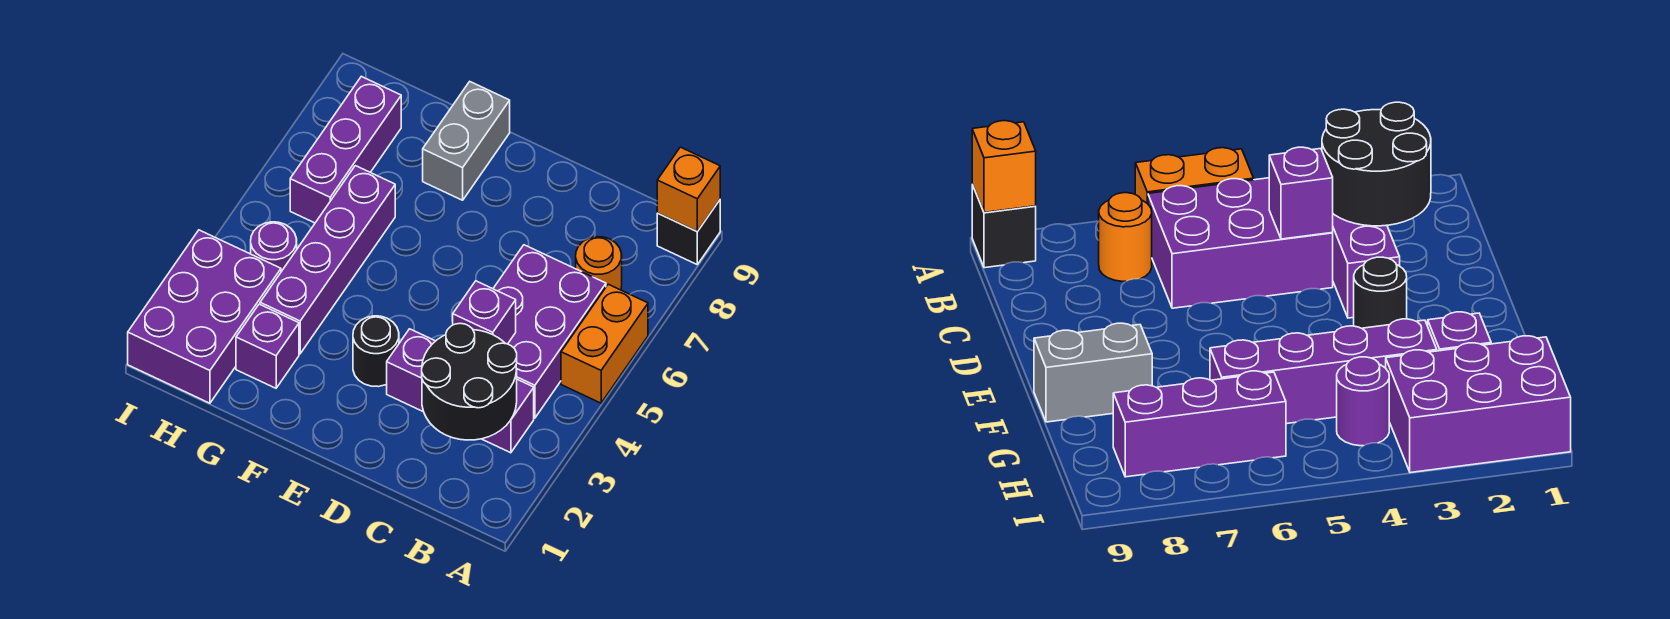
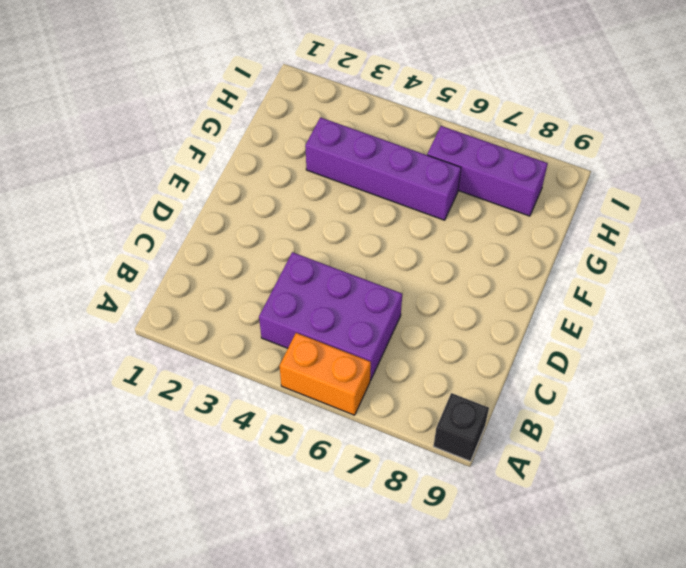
none -> purple 1x3 brick [387,329,534,453]
none -> orange 1x1 round brick [576,237,622,290]
none -> black 1x1 round brick [353,316,399,387]

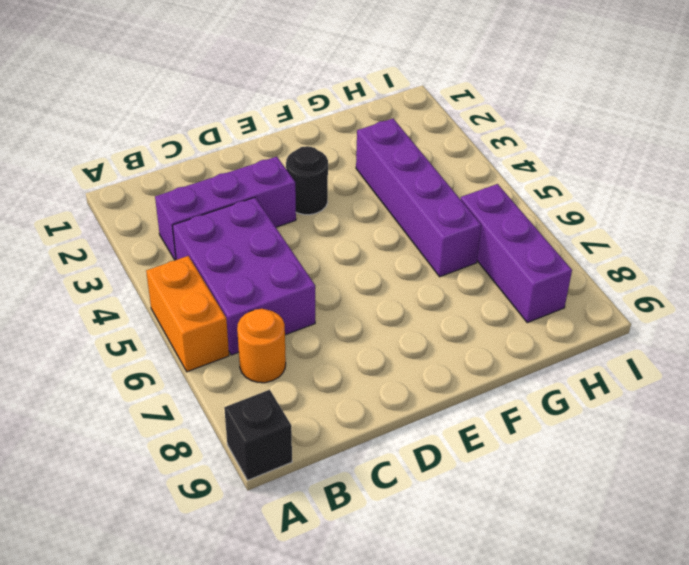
none -> grey 1x2 brick [423,82,510,200]
none -> purple 1x1 brick [236,304,299,388]
none -> purple 2x3 brick [128,230,281,403]

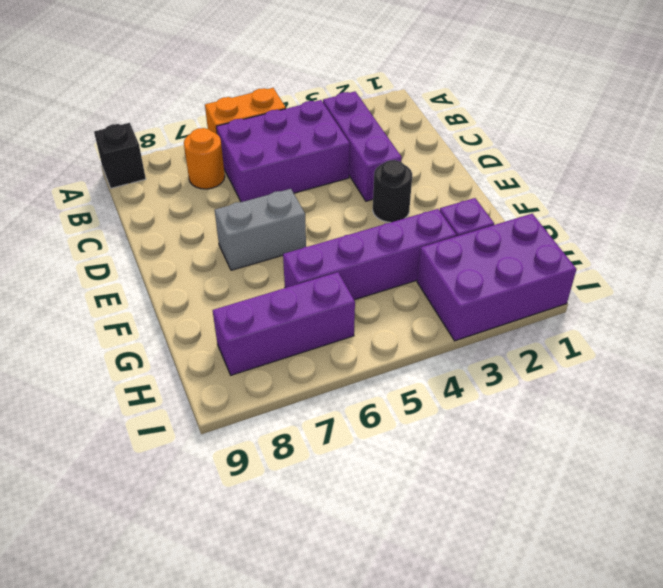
grey 1x2 brick [215,189,306,270] -> grey 1x2 brick moved to [423,82,510,200]
none -> purple 1x1 round brick [251,222,297,272]
none -> orange 1x1 brick [657,147,720,231]
none -> black 2x2 round brick [422,323,517,440]

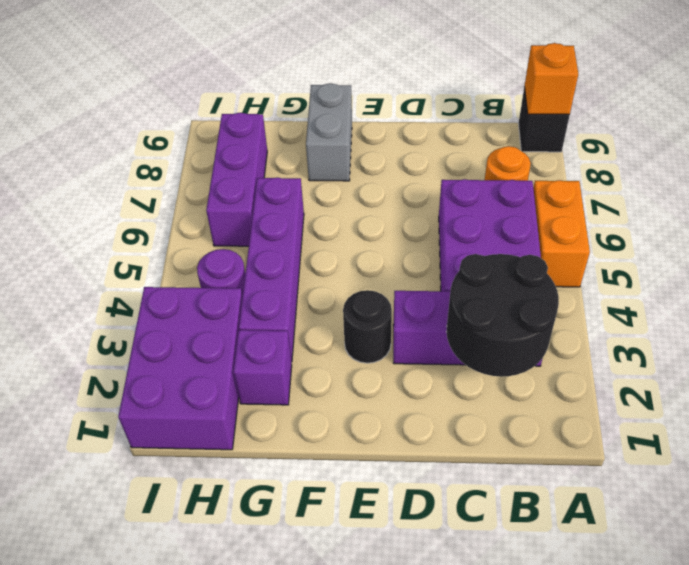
none -> purple 1x1 brick [453,281,516,344]

